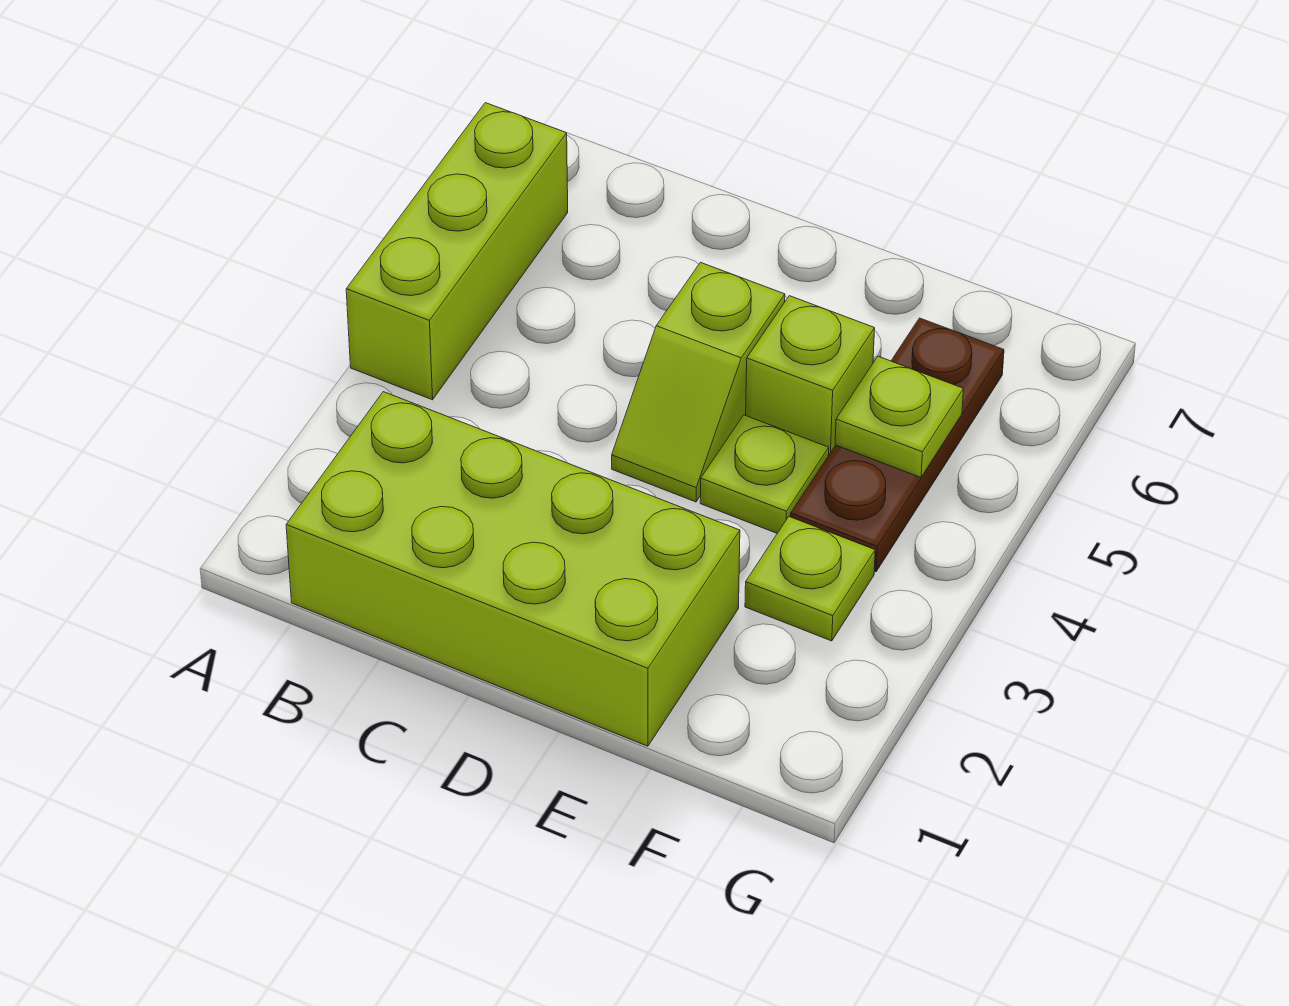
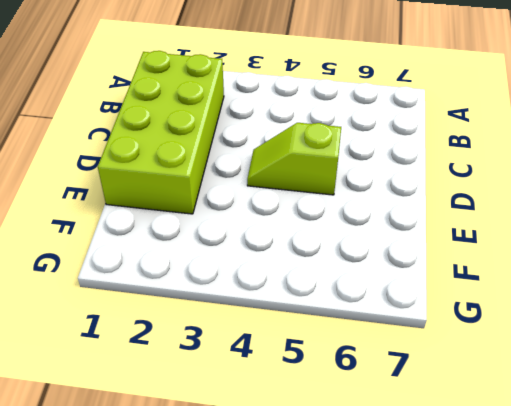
none -> lime 1x3 brick [346,103,568,400]
none -> lime 1x1 plate [700,415,829,533]

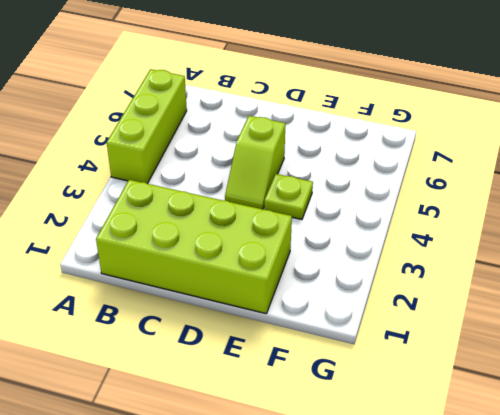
none -> lime 1x1 brick [746,296,875,456]
none -> lime 1x1 plate [745,517,875,641]

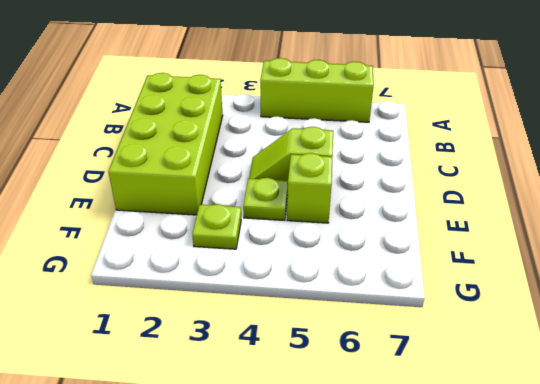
none -> brown 1x3 plate [791,318,1004,572]
none -> lime 1x1 plate [835,356,963,477]

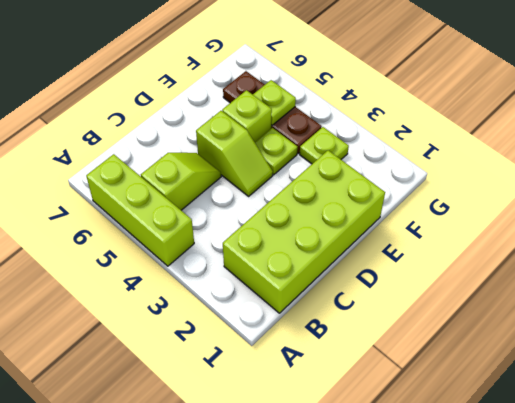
lime 1x2 slope [141,153,221,210] -> none

